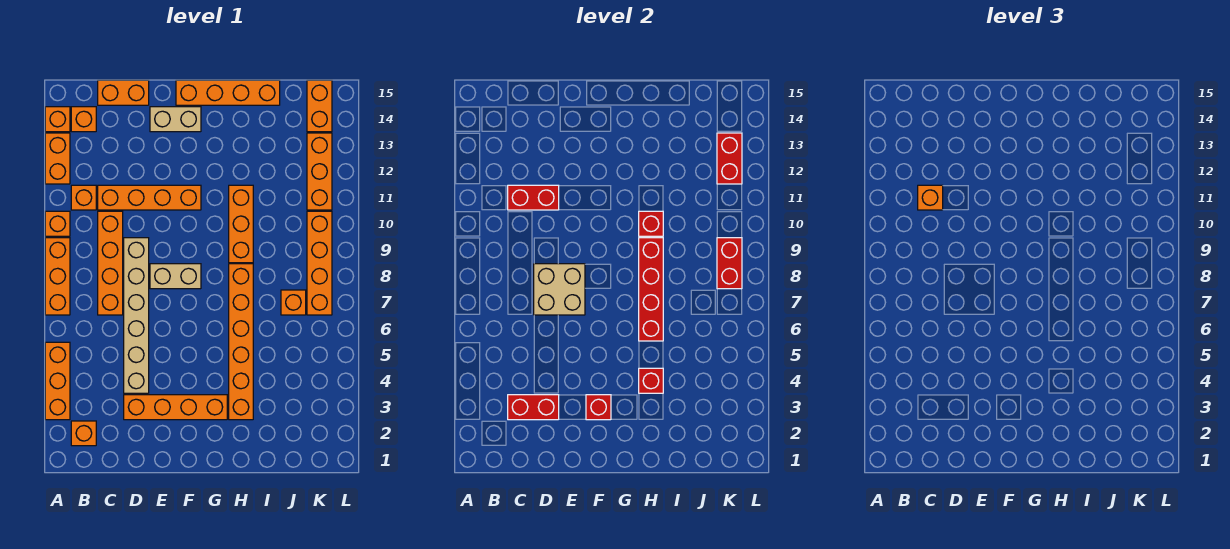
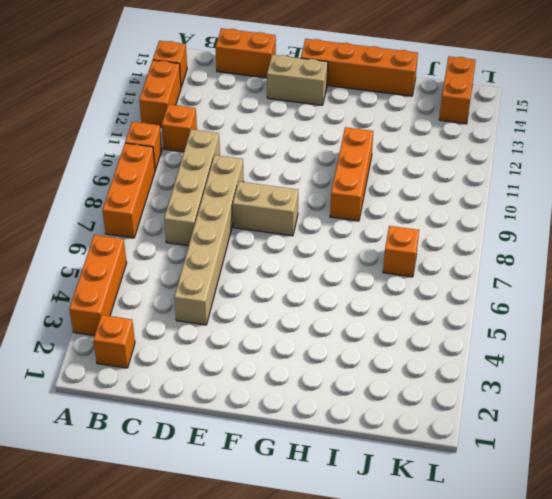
tan 1x4 brick [164,129,220,246] -> orange 1x4 brick [98,211,123,315]
none -> orange 1x1 brick [71,107,96,132]
none -> orange 1x4 brick [98,185,201,210]
none -> orange 1x4 brick [124,395,227,420]
none -> orange 1x6 brick [229,264,253,420]

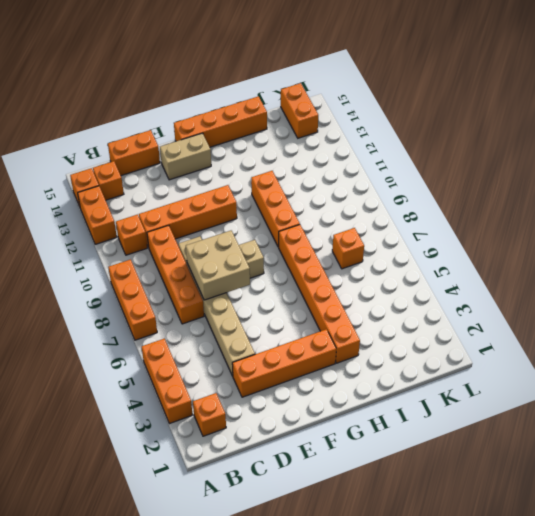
none -> orange 1x1 brick [45,211,70,236]
none -> orange 1x4 brick [307,211,332,315]
none -> orange 1x3 brick [307,133,332,210]
none -> red 1x2 brick [508,395,559,420]

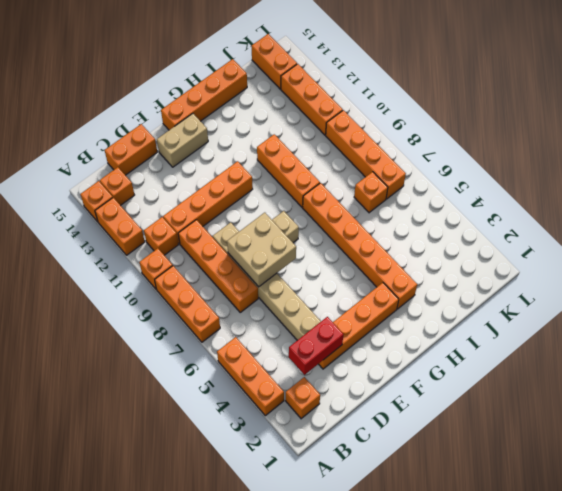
none -> red 1x2 brick [508,185,559,210]
none -> red 1x1 brick [586,395,611,420]
none -> red 1x1 brick [639,368,663,393]
none -> red 1x4 brick [639,238,663,341]

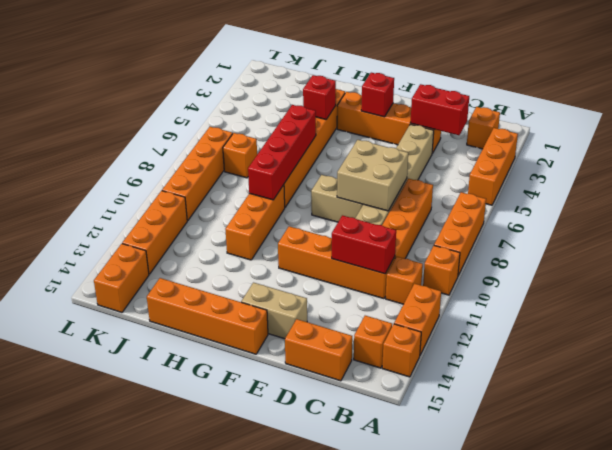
none -> red 1x1 brick [639,211,663,236]
none -> red 1x2 brick [717,238,742,289]
none -> red 1x2 brick [717,133,742,184]
none -> orange 1x1 brick [918,185,943,210]

